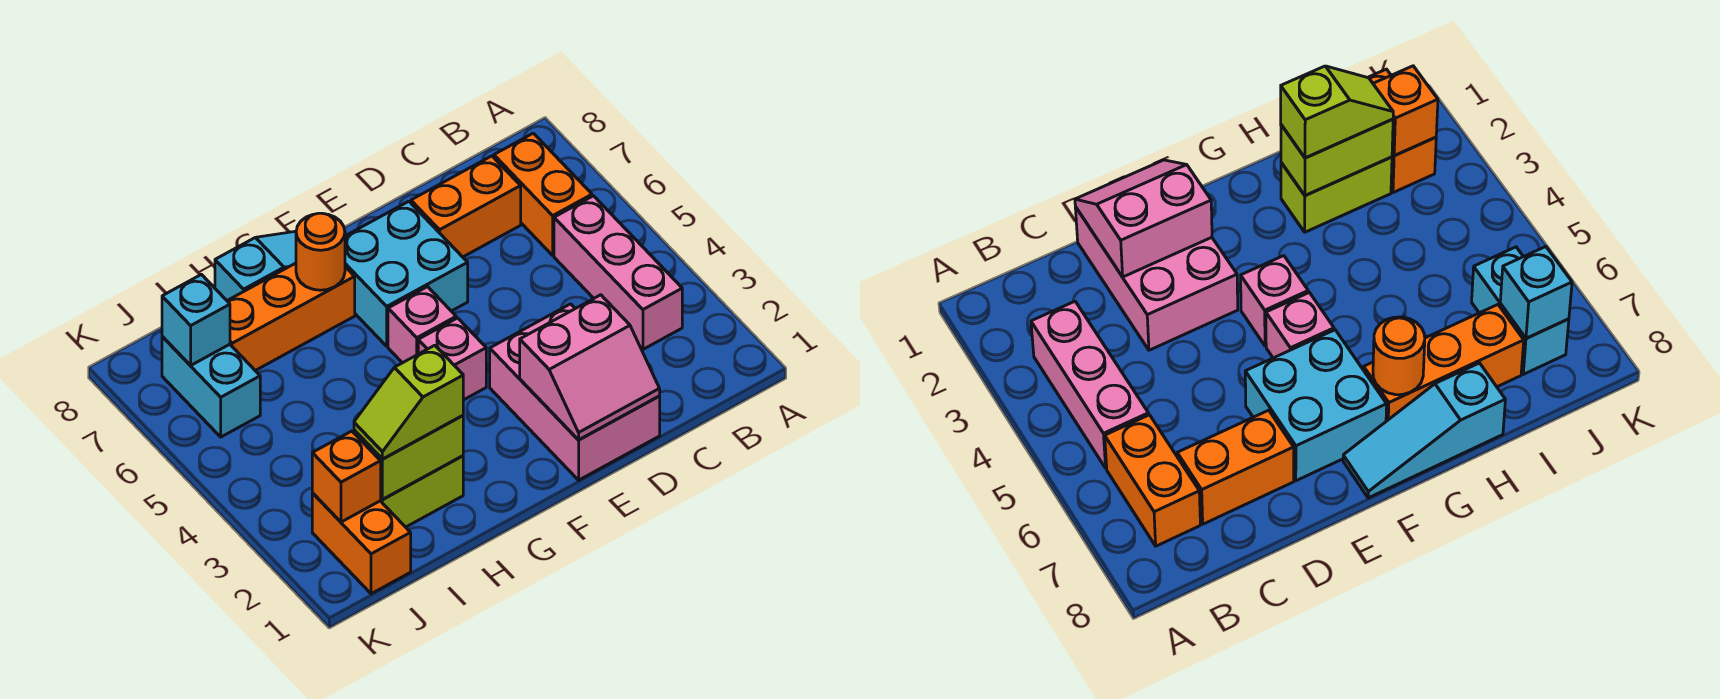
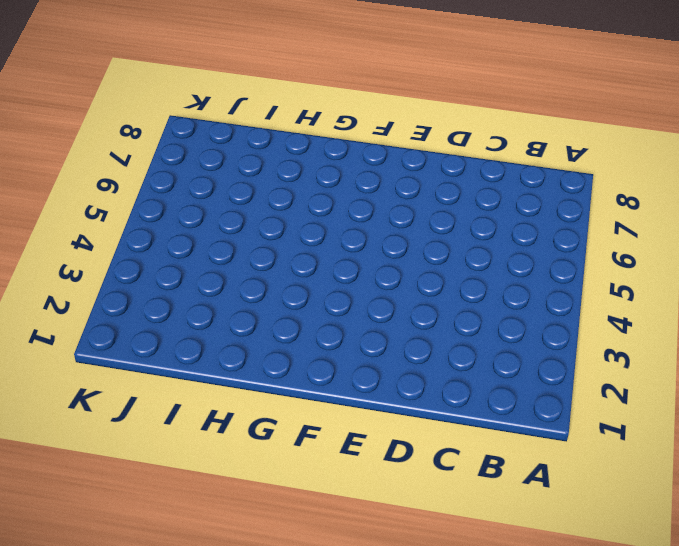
none -> pink 1x3 brick [554,196,682,349]
none -> orange 1x2 brick [494,133,592,255]
none -> orange 1x2 brick [411,156,521,257]

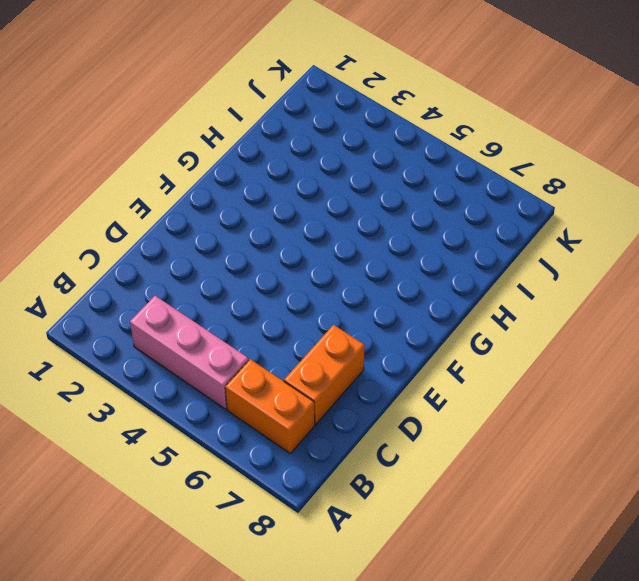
none -> pink 2x3 brick [490,304,660,480]
none -> cyan 2x2 brick [345,201,468,346]
none -> pink 1x1 brick [418,318,486,400]

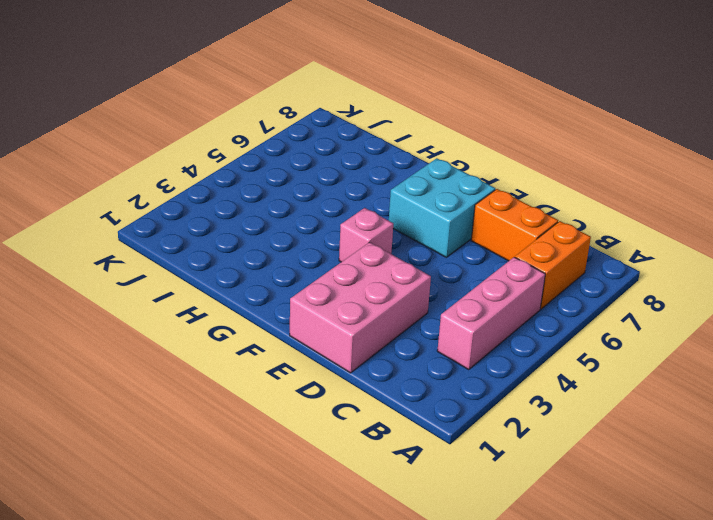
none -> pink 1x1 brick [388,287,456,363]
none -> cyan 1x3 slope [215,231,346,300]
none -> orange 1x3 brick [227,263,355,371]

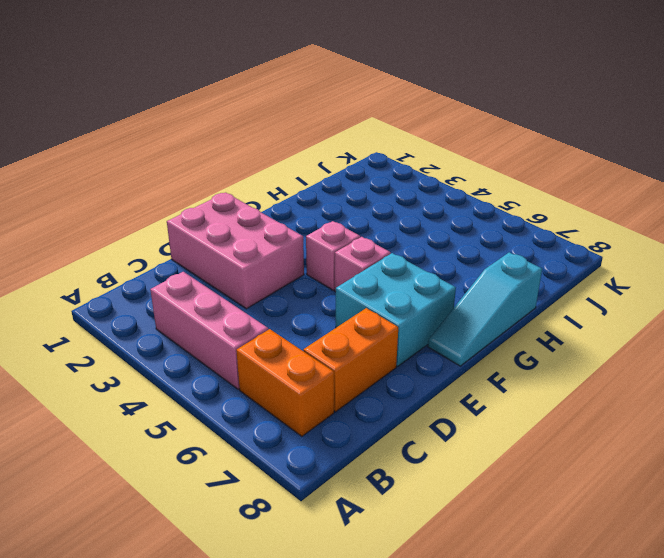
none -> orange 1x3 brick [227,263,355,371]
none -> lime 1x2 brick [381,456,463,527]
none -> orange 1x2 brick [312,493,411,594]

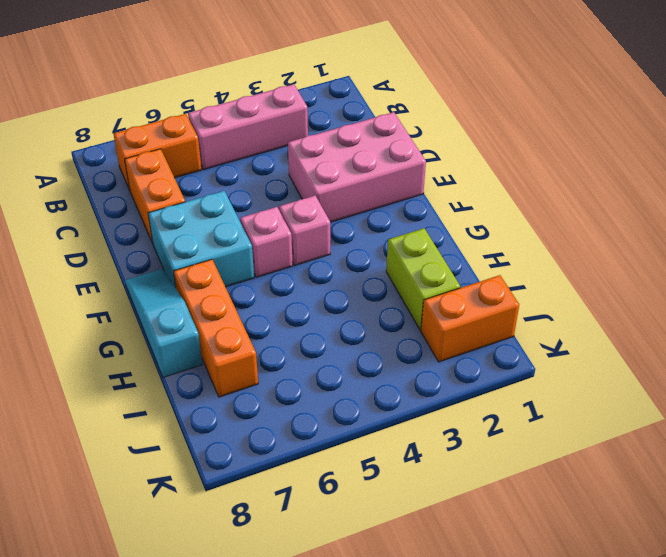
none -> cyan 1x2 brick [162,337,260,437]
none -> pink 2x2 slope [520,295,660,440]
none -> orange 1x1 round brick [296,213,345,290]

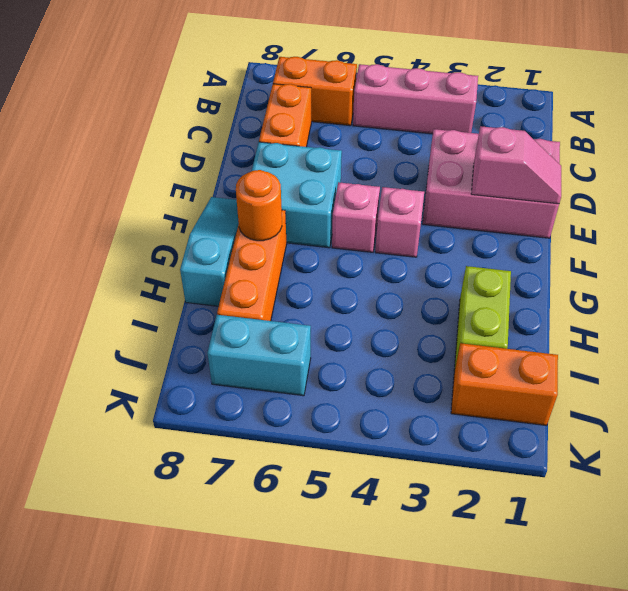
pink 1x2 slope [471,126,561,204] -> pink 2x2 slope [520,295,660,440]
none -> lime 1x2 brick [354,415,463,500]
none -> orange 1x1 brick [312,431,381,522]
none -> cyan 1x1 brick [162,275,230,366]

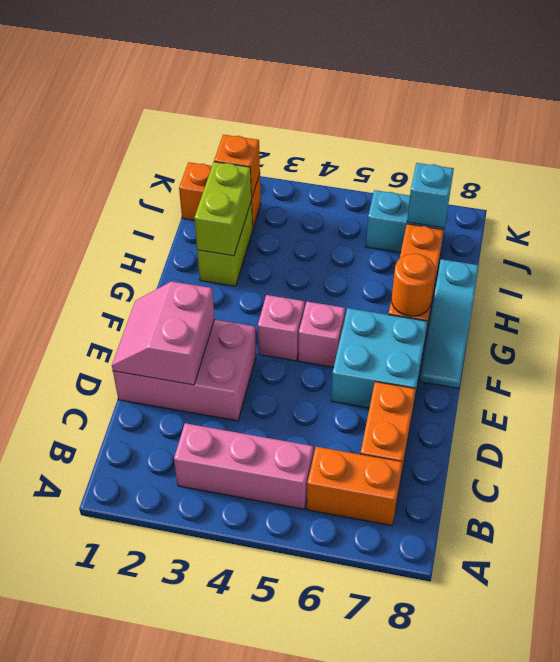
none -> lime 1x2 slope [354,345,463,459]

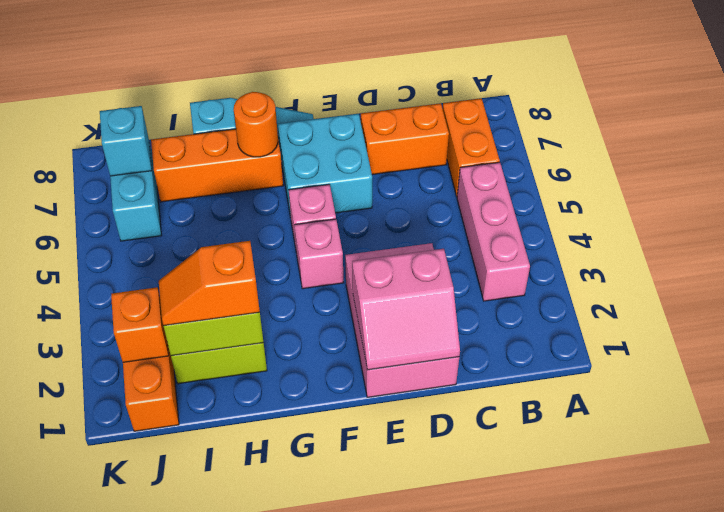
orange 1x2 slope [159,241,260,326] -> lime 1x2 slope [354,345,463,459]

